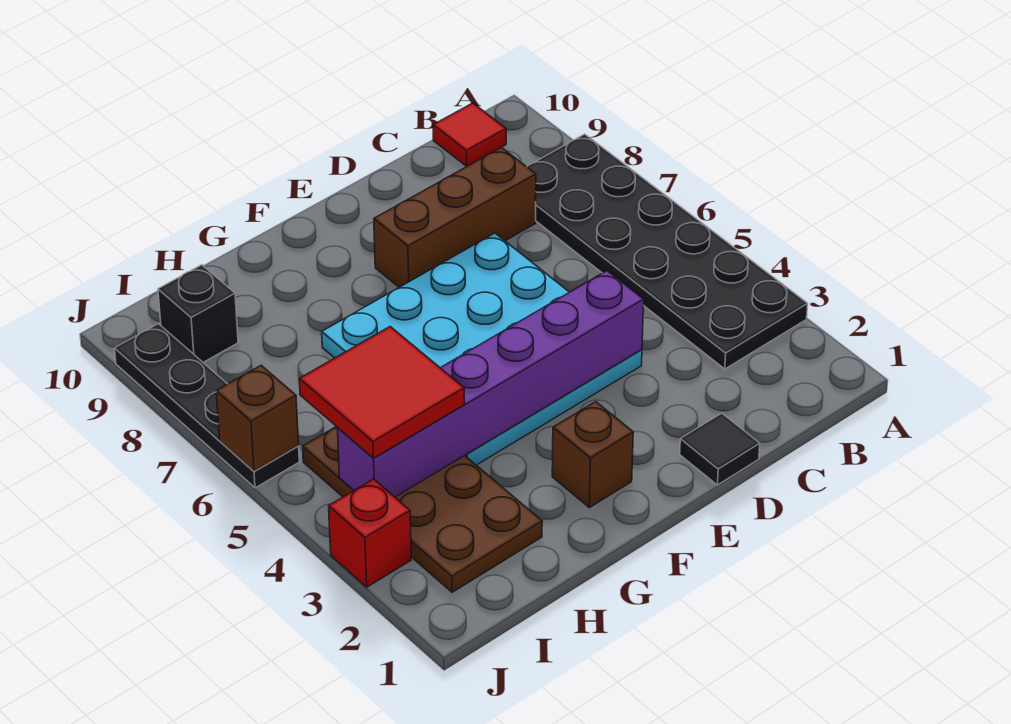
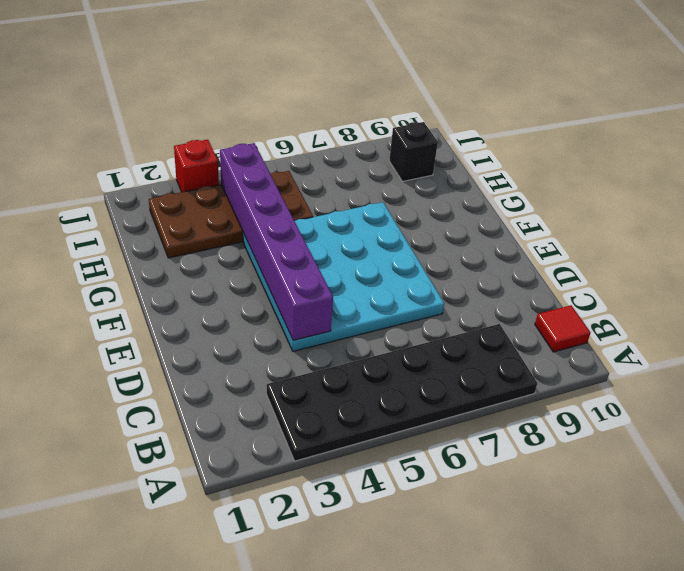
none -> brown 1x3 brick [374,147,536,287]
none -> black 1x1 tile [680,413,760,485]
none -> brown 1x1 brick [552,402,633,508]

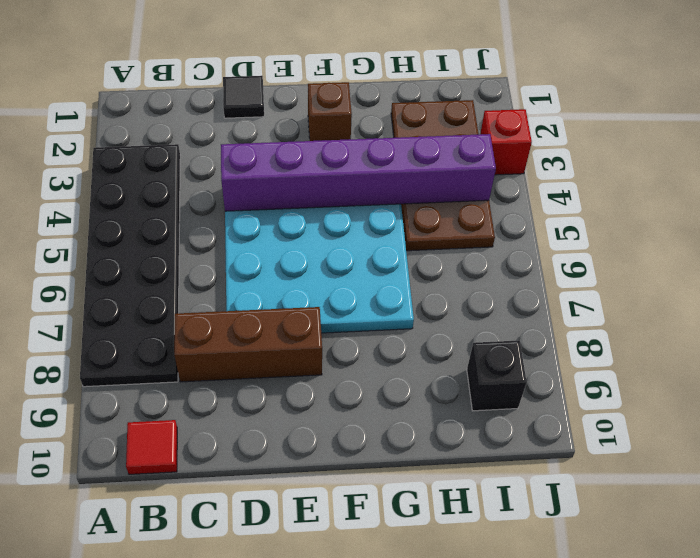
none -> black 1x4 plate [114,324,299,488]
none -> brown 1x1 brick [216,365,299,471]
none -> red 2x2 tile [299,327,465,458]

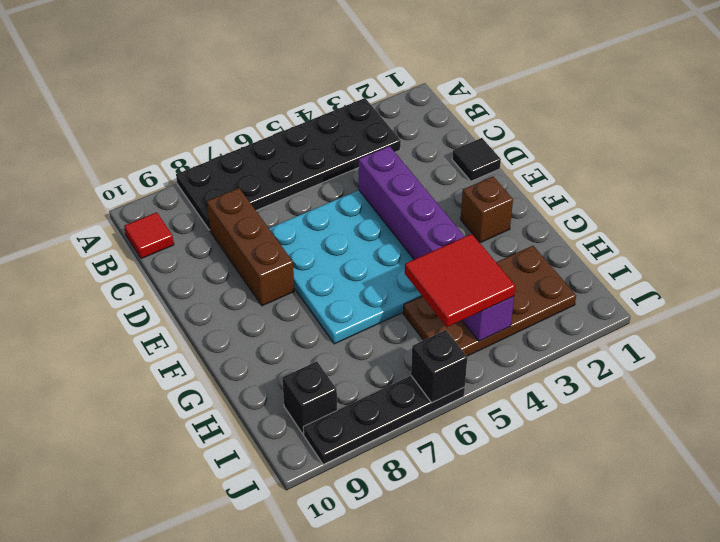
black 1x1 brick [411,330,467,403] -> brown 1x1 brick [216,365,299,471]
none -> red 1x1 brick [329,479,411,587]

